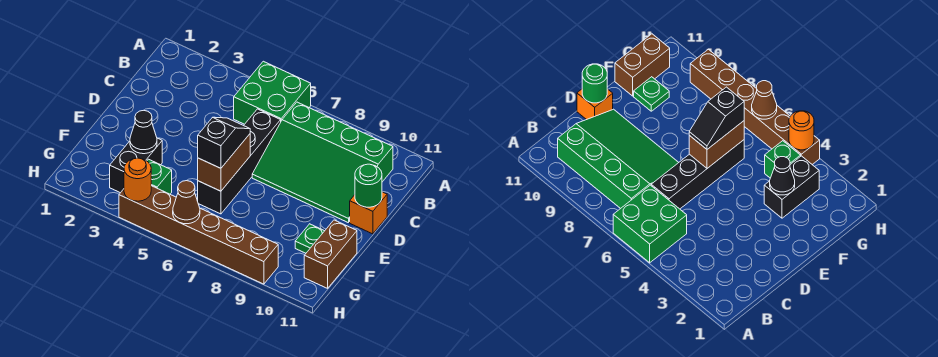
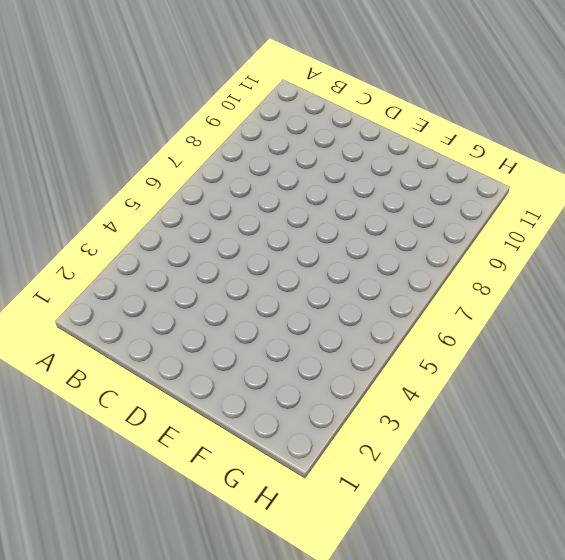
none -> green 2x2 brick [234,61,311,124]
none -> green 3x4 slope [252,102,393,223]
none -> black 1x4 brick [198,109,281,214]

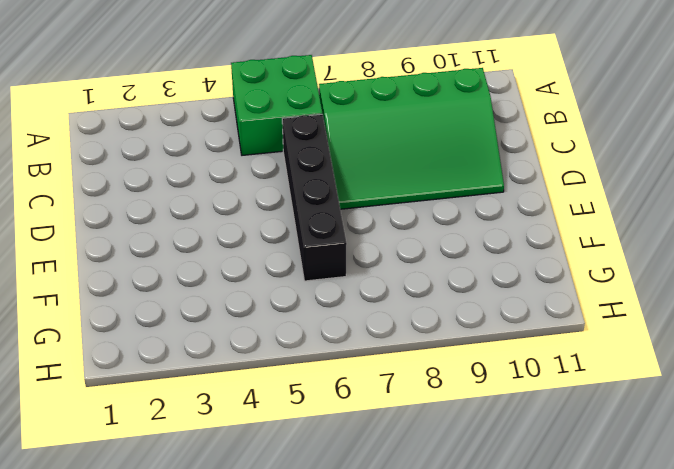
none -> orange 1x1 brick [350,192,387,234]
none -> black 1x2 brick [110,138,162,193]
none -> green 1x1 plate [295,224,324,253]

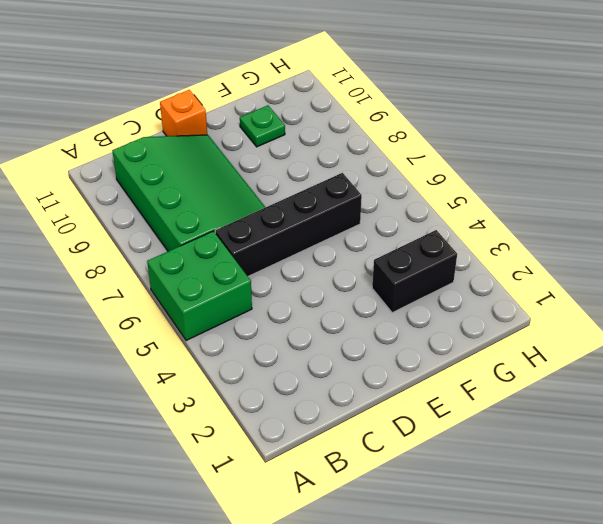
none -> brown 1x2 brick [304,220,357,288]
none -> green 1x1 brick [147,159,172,194]
none -> brown 1x6 brick [119,186,278,284]

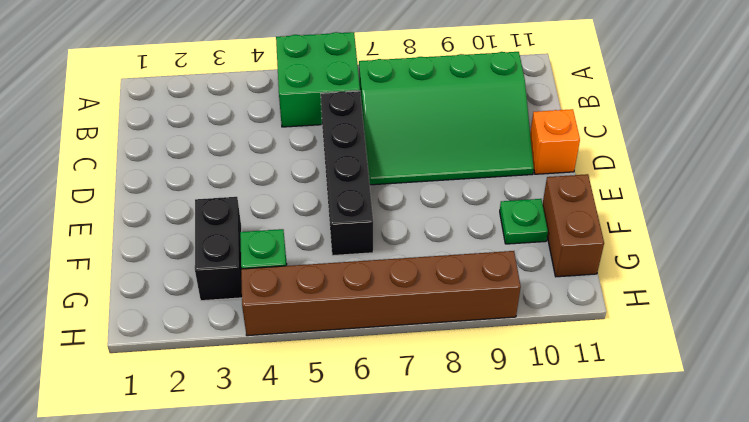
none -> green 1x1 round brick [355,164,382,207]
none -> brown 1x2 brick [198,134,250,191]
none -> black 1x1 cone [130,110,157,154]

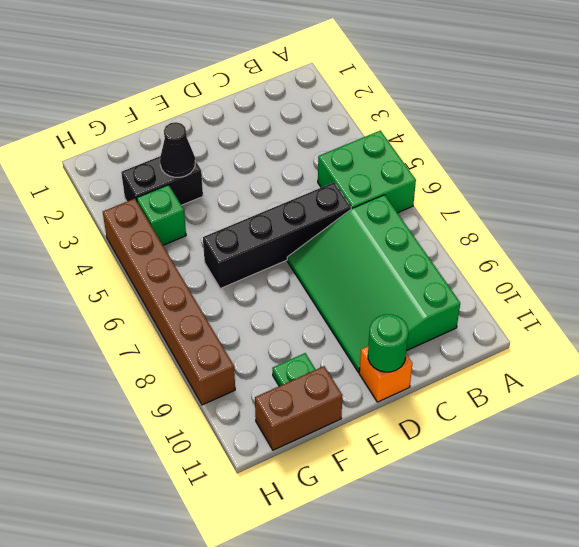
none -> brown 1x2 brick [198,134,250,191]
none -> orange 1x1 round brick [124,158,151,201]
none -> brown 1x1 cone [173,181,200,224]

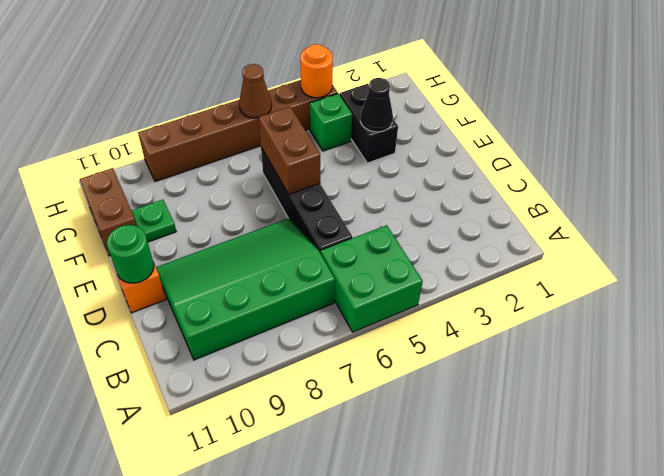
none -> black 1x2 slope [198,117,250,168]

